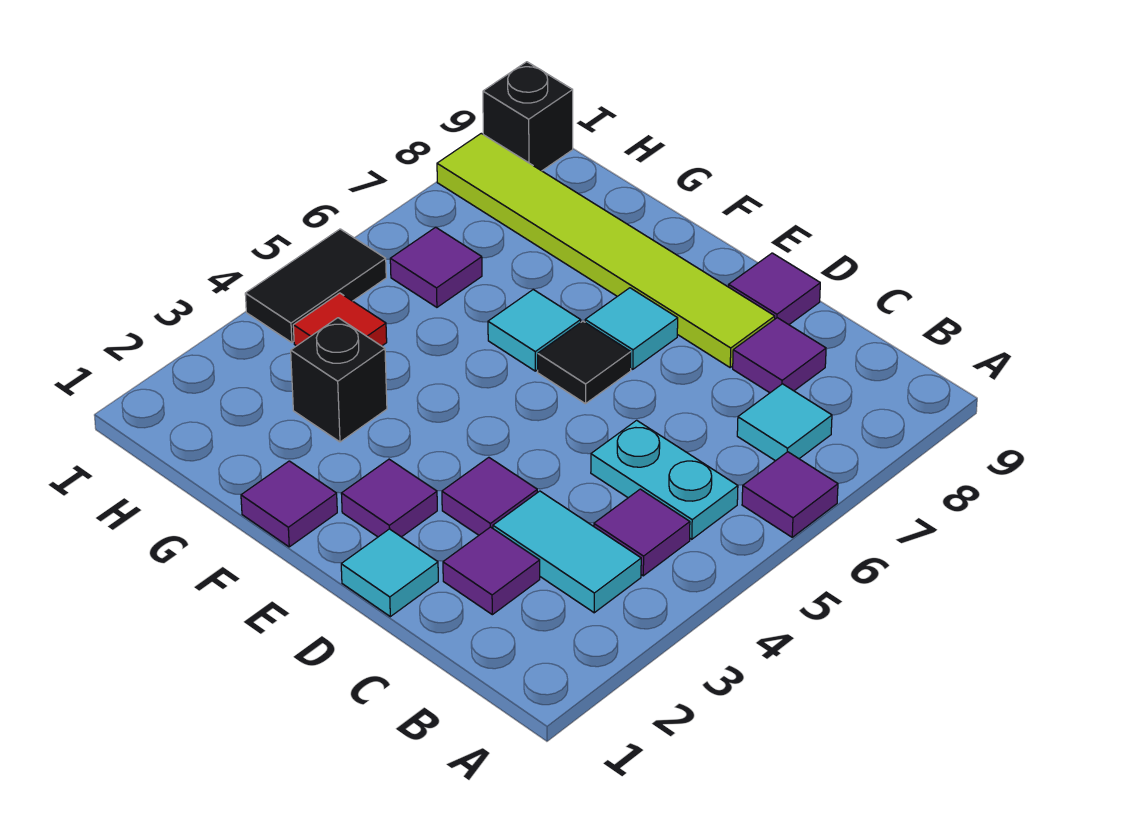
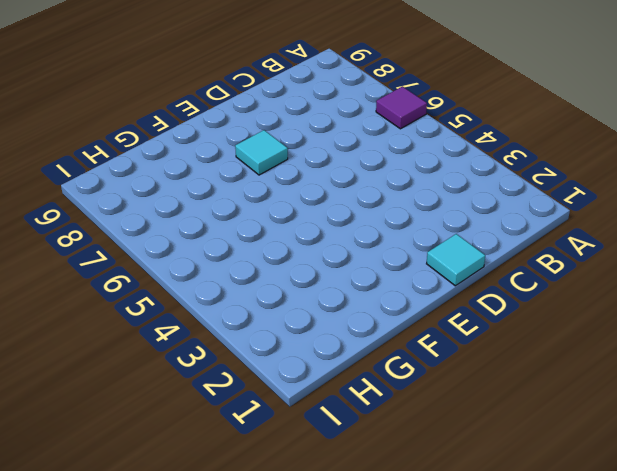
none -> cyan 1x2 tile [493,491,641,613]
none -> purple 1x1 tile [594,489,690,576]
none -> cyan 1x2 plate [591,420,738,539]

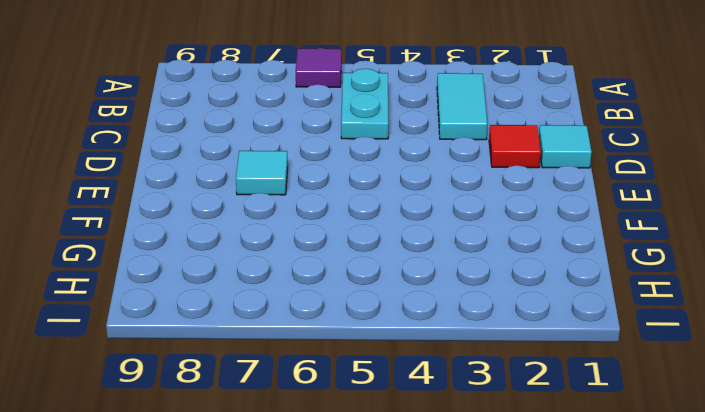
red 1x1 tile [489,125,541,168] -> red 1x1 tile moved to [293,293,387,346]
none -> purple 1x1 tile [594,489,690,576]
none -> cyan 1x1 tile [737,384,832,461]
none -> purple 1x1 tile [443,527,540,615]

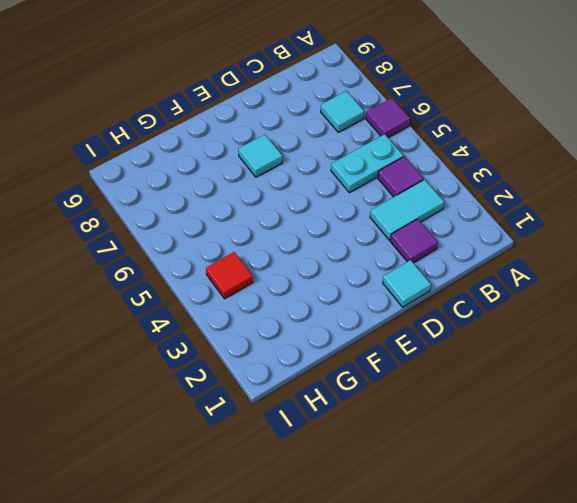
none -> purple 1x1 tile [733,318,826,393]
none -> purple 1x1 tile [442,457,537,535]
none -> lime 1x6 tile [437,133,775,367]

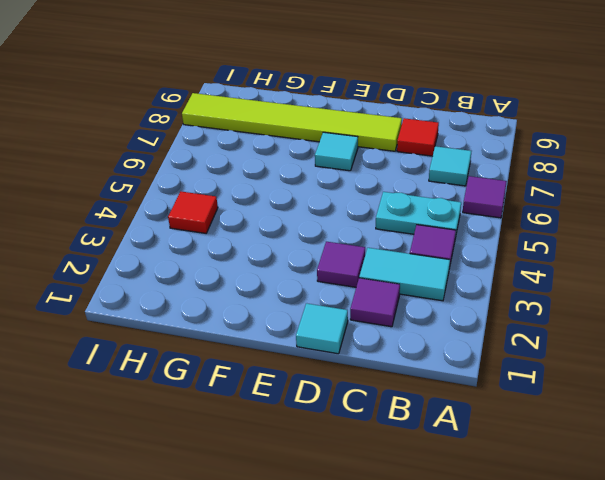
red 1x1 tile [397,118,439,156] -> purple 1x1 tile [733,318,826,393]
none -> purple 1x1 tile [729,253,820,325]
none -> purple 1x1 tile [341,459,437,537]
none -> black 1x1 tile [538,321,631,404]

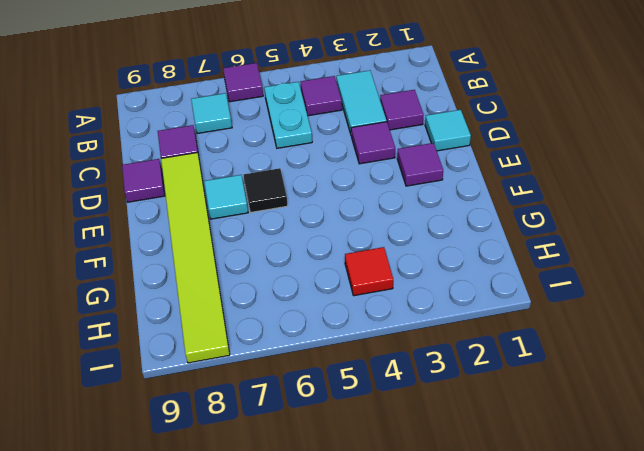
none -> purple 1x1 tile [241,461,337,547]
none -> cyan 1x1 tile [488,290,581,371]
none -> black 1x1 brick [291,318,387,442]

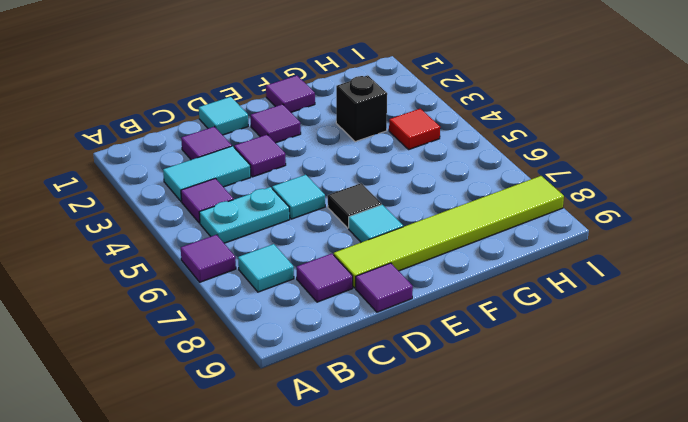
cyan 1x1 tile [272,175,325,219] -> cyan 1x1 tile moved to [488,290,581,371]
none -> purple 1x1 tile [390,227,482,307]
none -> black 1x2 tile [245,229,386,343]
none -> black 1x1 brick [483,62,573,171]

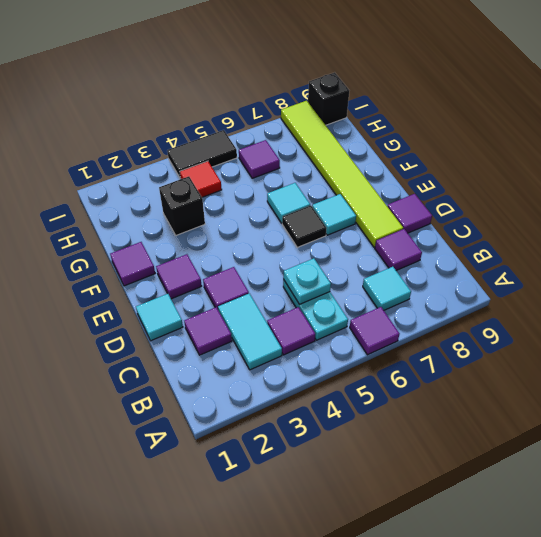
cyan 1x1 plate [283,258,331,304] -> none

